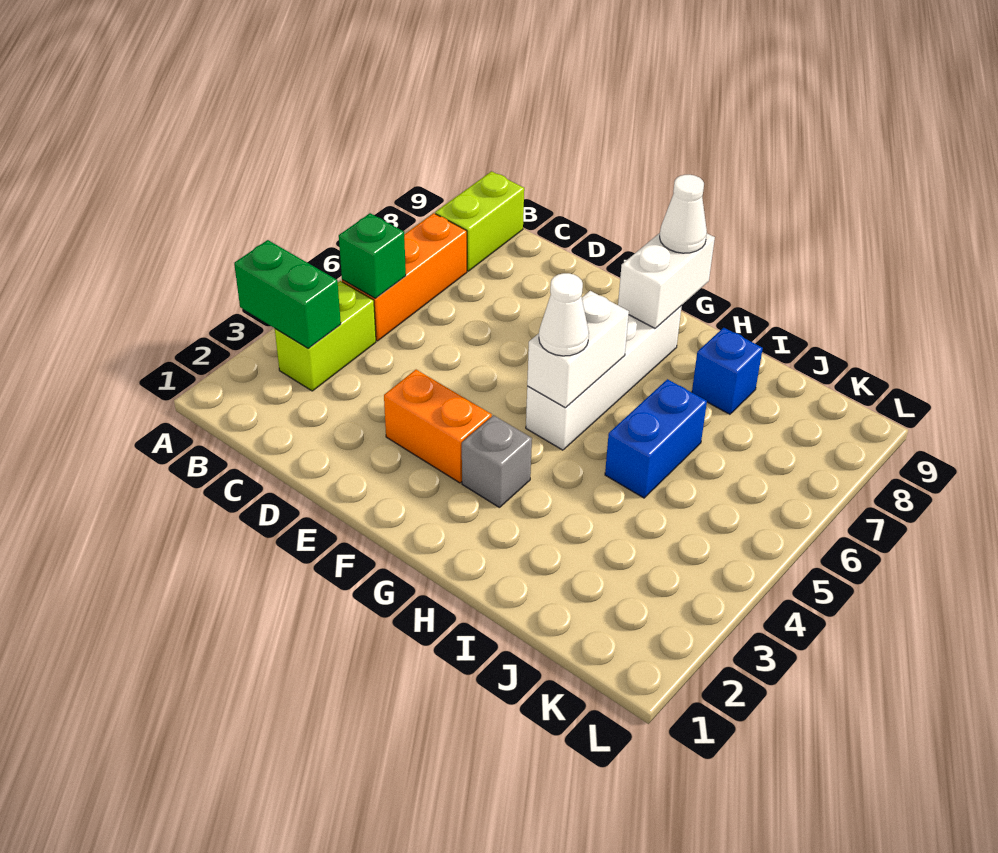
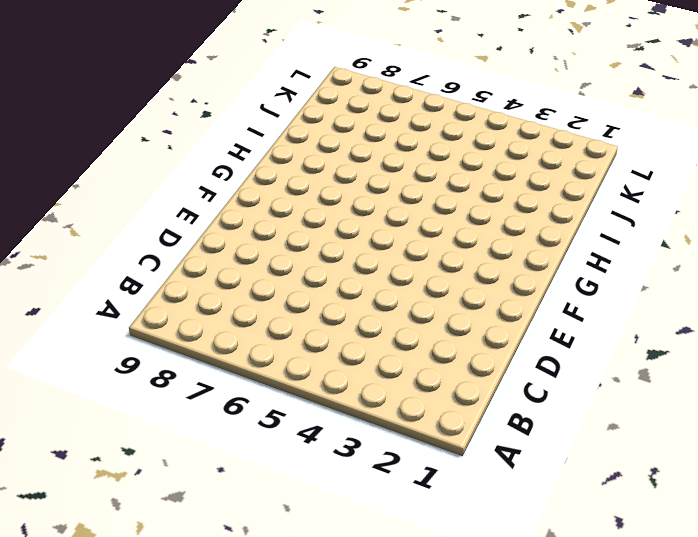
none -> lime 1x2 brick [275,281,376,391]
none -> orange 1x3 brick [342,213,467,341]
none -> lime 1x2 brick [435,171,524,271]

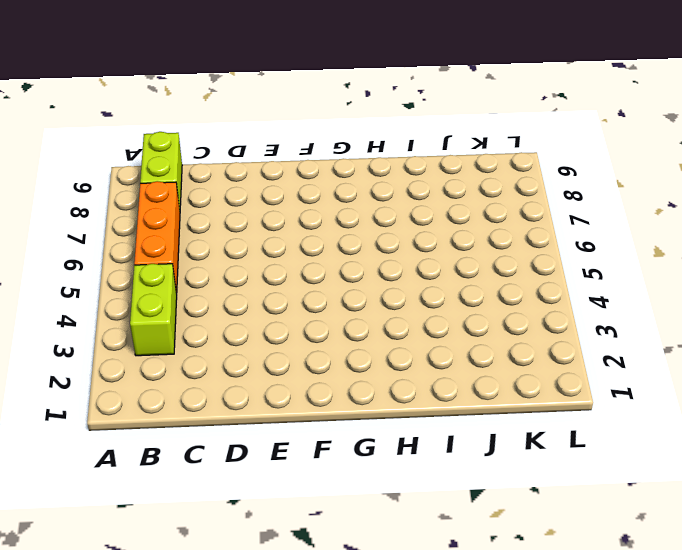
none -> orange 1x2 brick [384,369,492,483]
none -> grey 1x1 brick [462,415,532,508]
none -> white 1x4 brick [526,306,682,450]

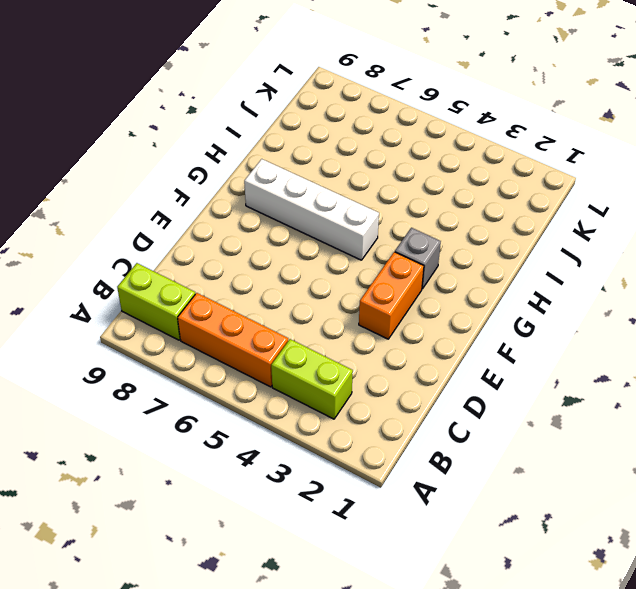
none -> blue 1x2 brick [605,379,707,498]
none -> blue 1x1 brick [692,328,763,414]
none -> green 1x2 brick [234,240,341,348]

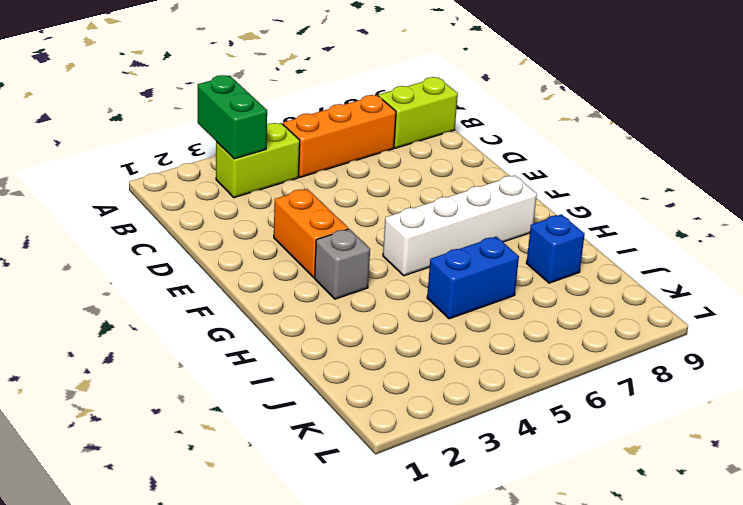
none -> green 1x1 brick [339,213,406,298]
none -> white 1x2 brick [527,291,629,408]
none -> white 1x2 brick [618,233,715,328]

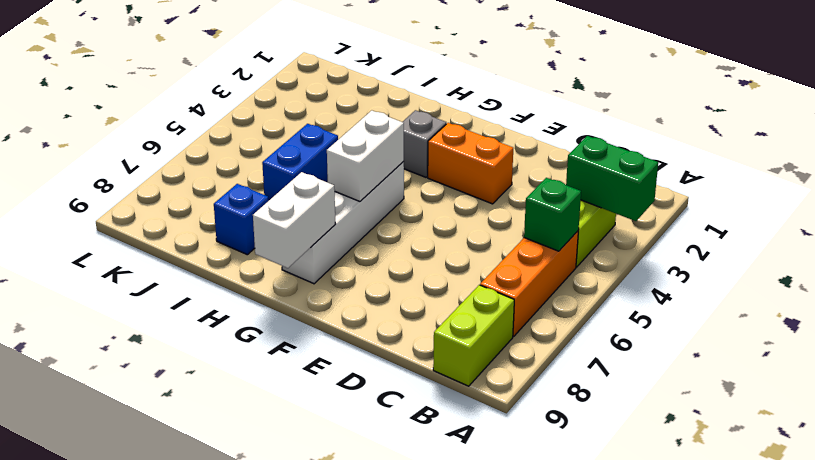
none -> white 1x1 cone [539,273,589,356]
none -> white 1x1 cone [660,175,707,253]

